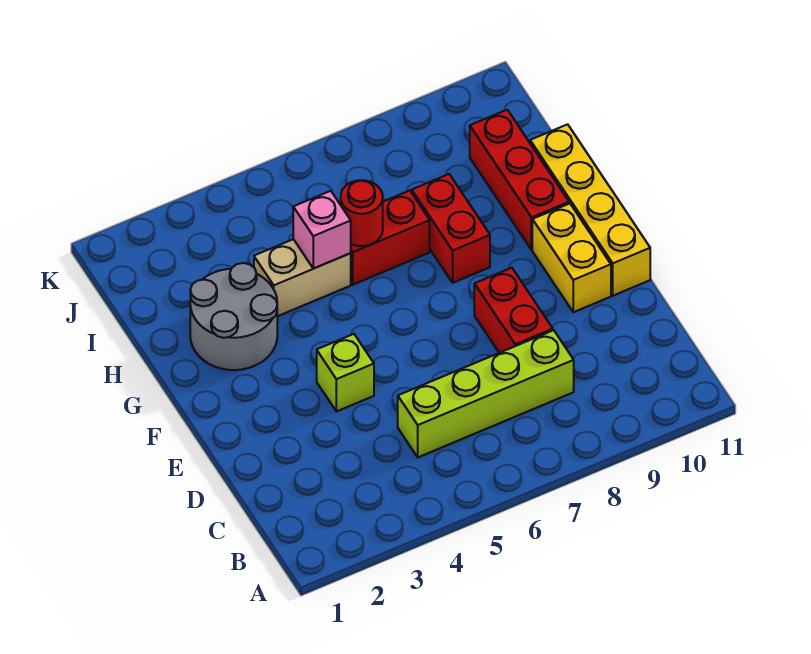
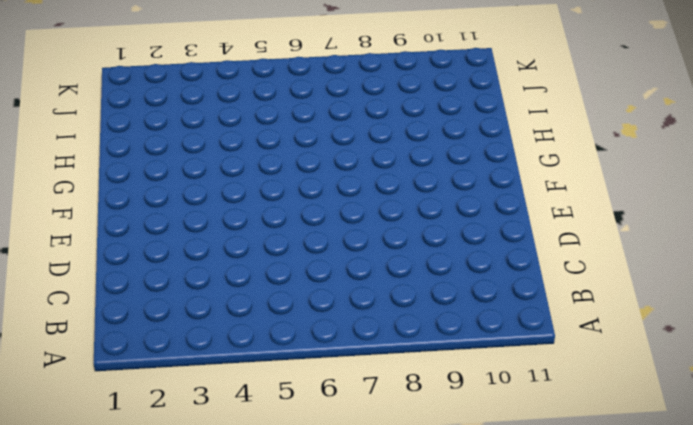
none -> lime 1x4 brick [398,330,574,457]
none -> red 1x2 brick [474,268,553,353]
none -> lime 1x1 brick [317,334,374,412]

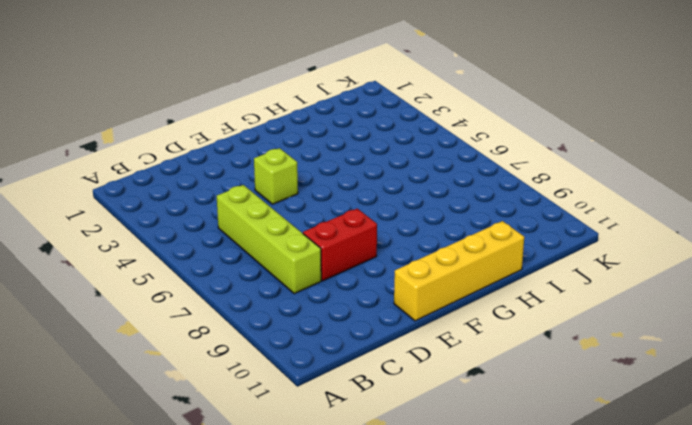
none -> yellow 1x2 brick [532,204,611,312]
none -> grey 2x2 round brick [190,263,277,370]
none -> red 1x2 brick [412,174,490,283]

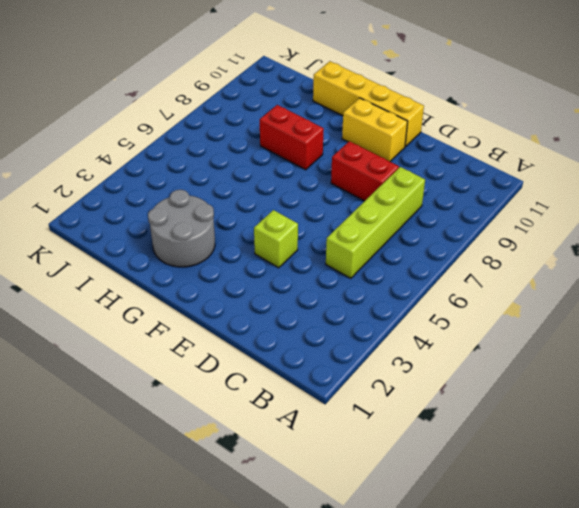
none -> red 1x3 brick [470,110,569,250]
none -> tan 1x2 brick [254,239,351,316]
none -> red 1x2 brick [351,191,430,285]

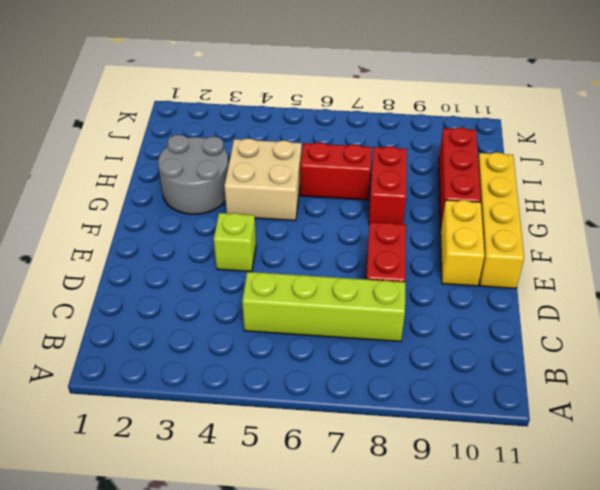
tan 2x2 brick [224,139,302,221] -> tan 1x2 brick [254,239,351,316]
none -> pink 1x1 brick [293,191,351,269]
none -> red 1x1 round brick [341,180,383,246]

